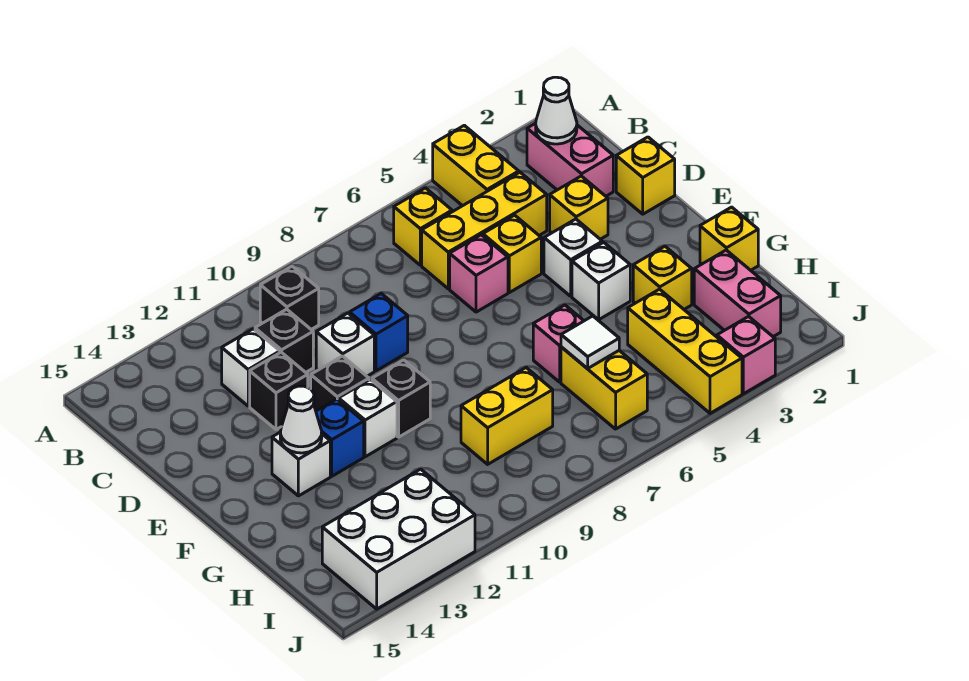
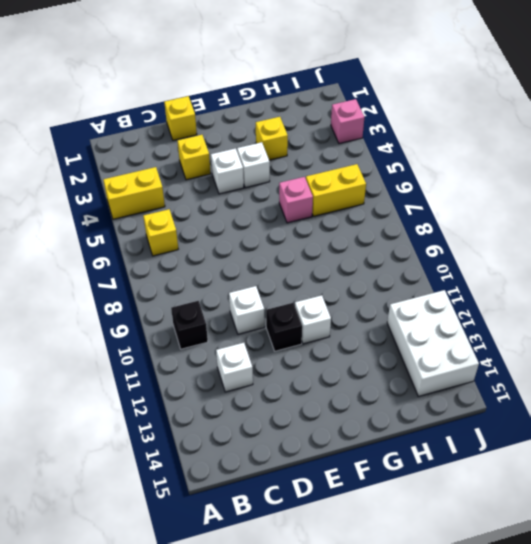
none -> pink 1x2 brick [527,123,613,196]
none -> yellow 1x3 brick [422,172,547,289]
none -> black 1x1 brick [255,309,313,372]
none -> yellow 1x1 brick [483,215,541,293]

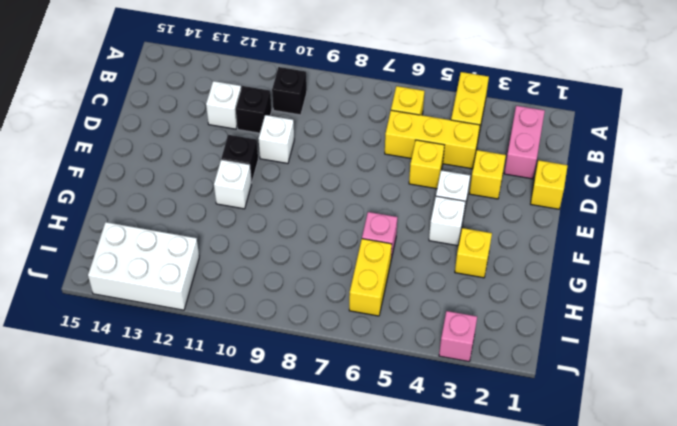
none -> pink 1x1 brick [450,235,508,312]
none -> blue 1x1 brick [350,294,408,371]
none -> black 1x1 brick [250,352,308,429]
none -> black 1x1 brick [372,360,430,437]

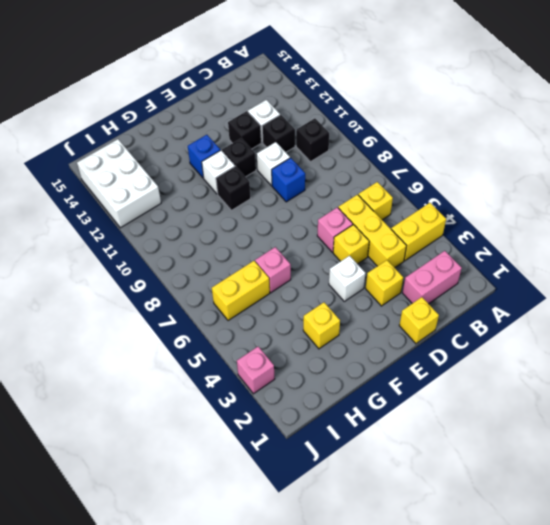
none -> white 1x1 brick [572,242,630,320]
none -> white 1x1 brick [272,432,330,496]
none -> yellow 1x1 brick [700,207,758,270]
none -> pink 1x2 brick [694,250,781,337]

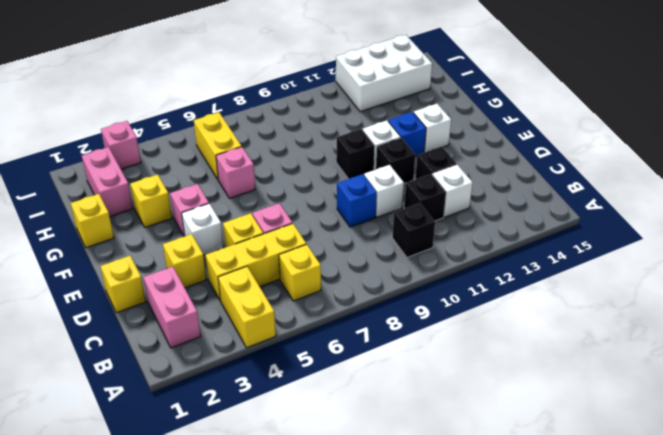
pink 1x1 brick [170,184,209,236] -> white 1x1 brick [572,242,630,320]
none -> yellow 1x3 brick [628,289,742,413]
none -> yellow 1x2 brick [461,368,553,464]
none -> white 1x1 cone [536,77,577,144]
none -> white 1x1 cone [280,386,322,453]

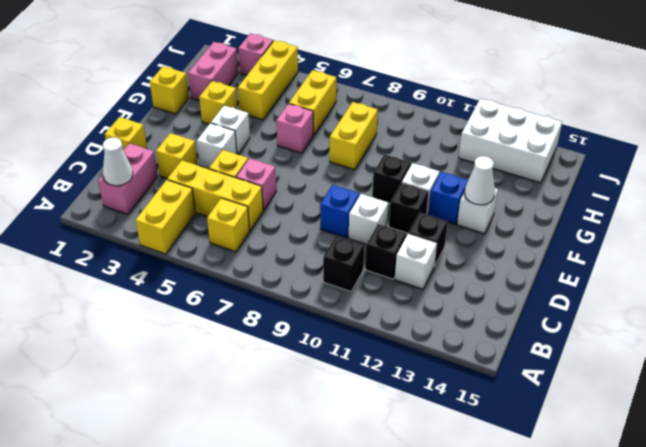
yellow 1x2 brick [330,102,378,170] -> yellow 1x2 brick turned to [461,368,553,464]
none -> white 1x1 tile [561,316,619,369]

